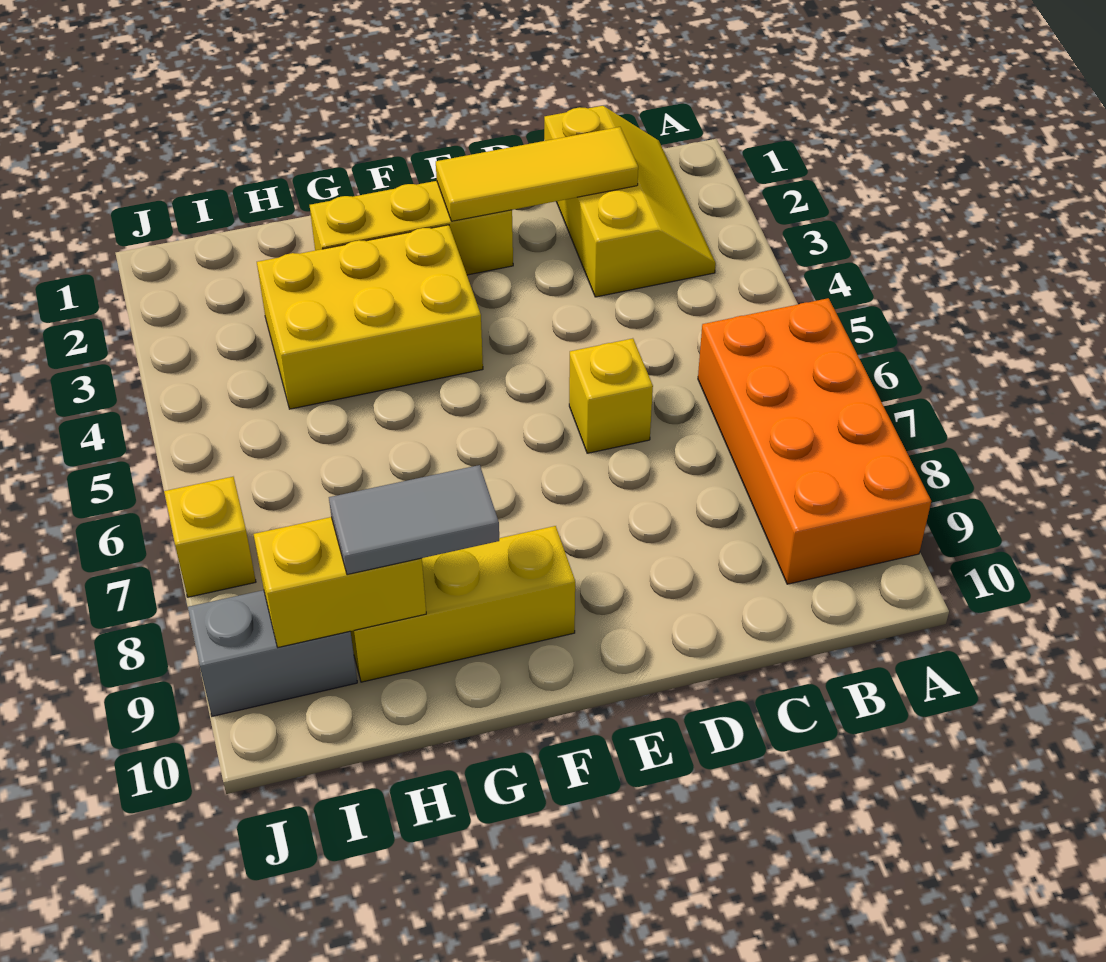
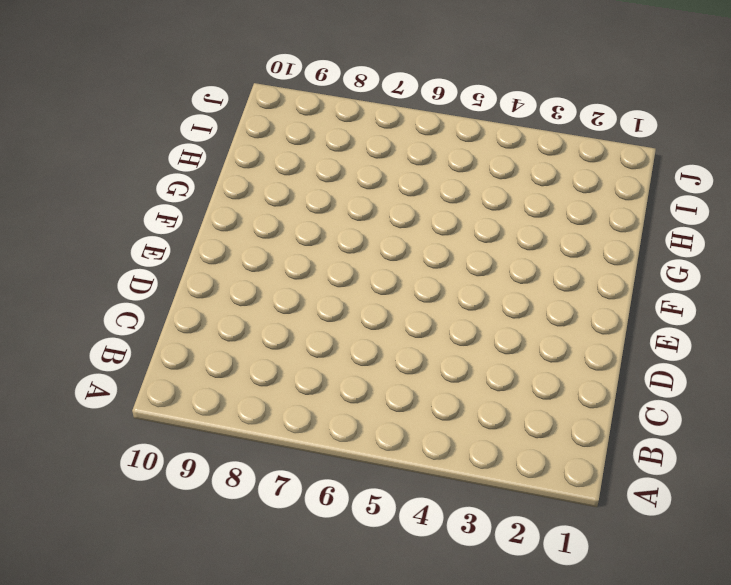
none -> orange 2x4 brick [698,298,931,584]
none -> yellow 2x3 slope [544,106,716,297]

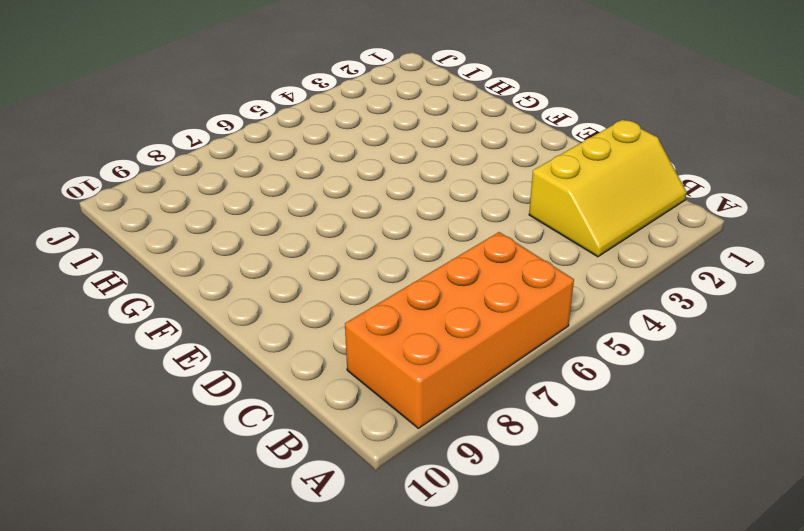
none -> yellow 1x1 brick [569,338,653,453]
none -> yellow 1x3 brick [310,181,513,275]

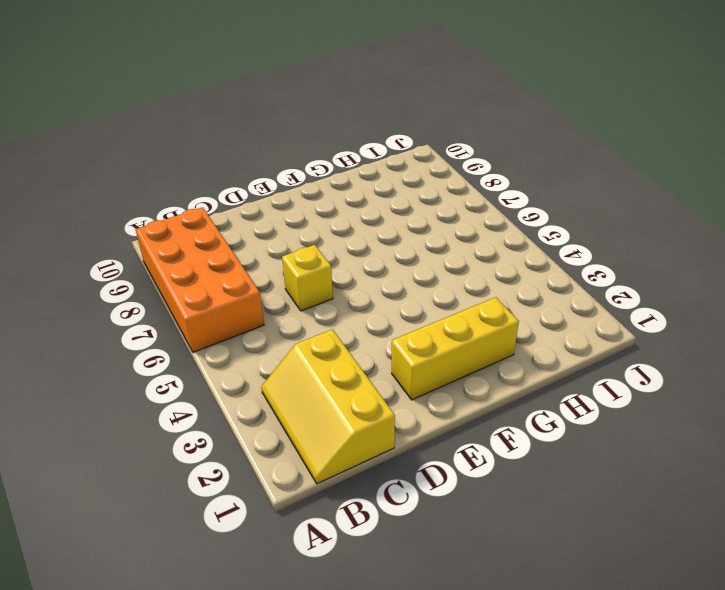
none -> yellow 2x3 brick [257,225,483,409]
none -> yellow 1x3 brick [351,526,575,682]

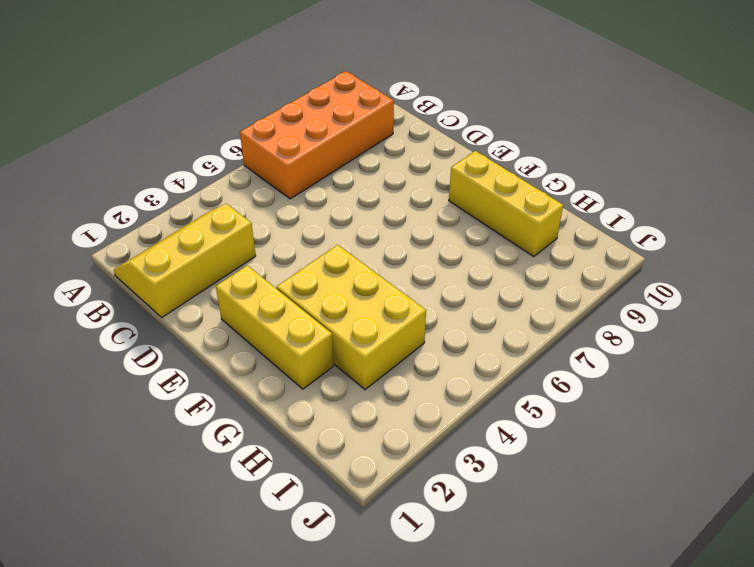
none -> yellow 1x1 brick [569,338,653,453]
none -> grey 1x2 brick [188,590,357,716]

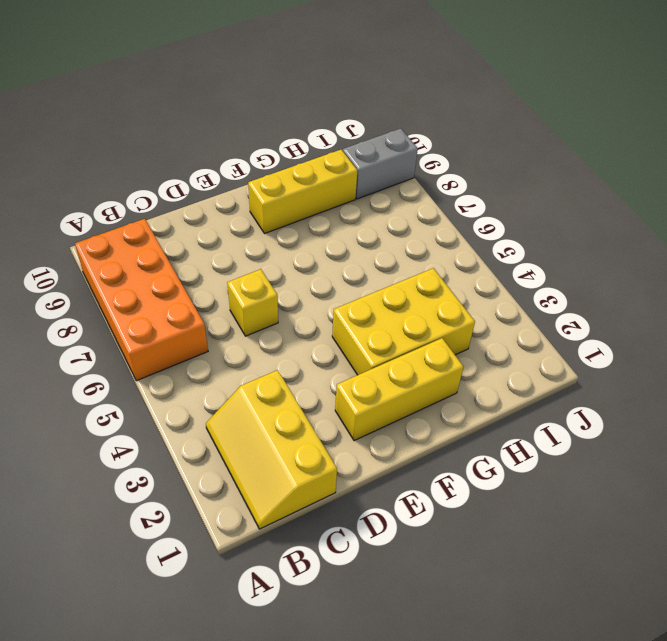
none -> yellow 1x1 brick [164,477,256,597]
none -> yellow 1x3 tile [436,127,638,221]

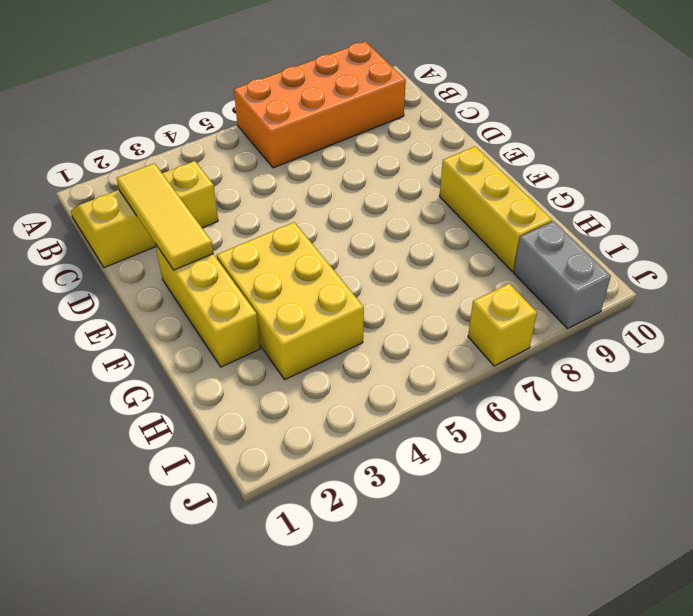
none -> yellow 1x1 brick [569,338,653,453]
none -> yellow 1x2 brick [254,517,426,647]

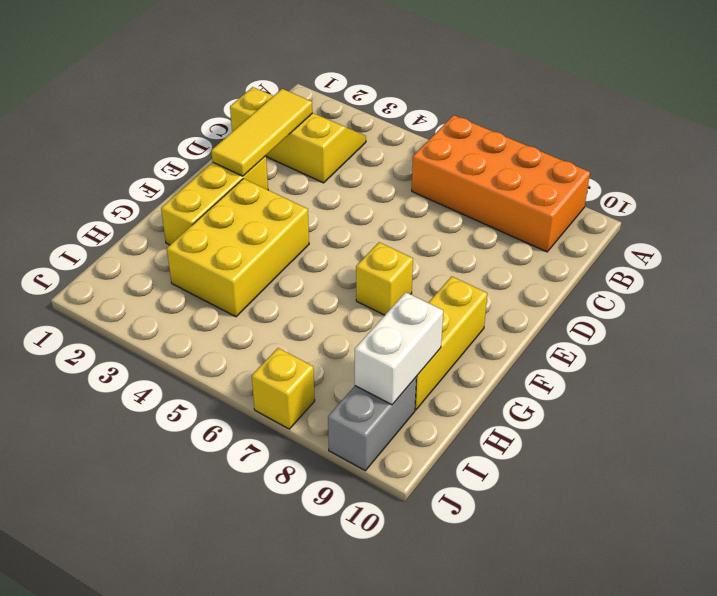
yellow 1x1 brick [356,242,413,315] -> yellow 1x1 brick moved to [569,338,653,453]
white 1x2 brick [355,292,443,405] -> yellow 1x2 brick [254,517,426,647]
none -> grey 1x2 tile [329,465,499,575]

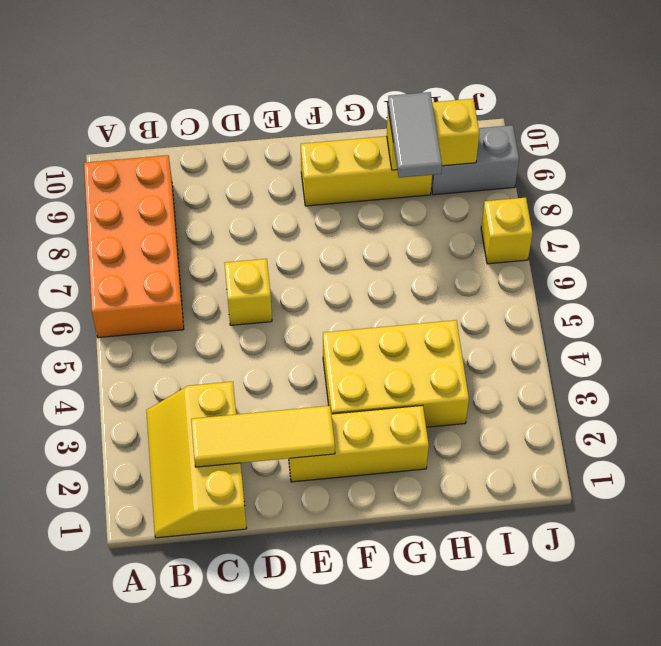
grey 1x2 tile [388,92,442,178] -> grey 1x2 tile turned to [329,465,499,575]

